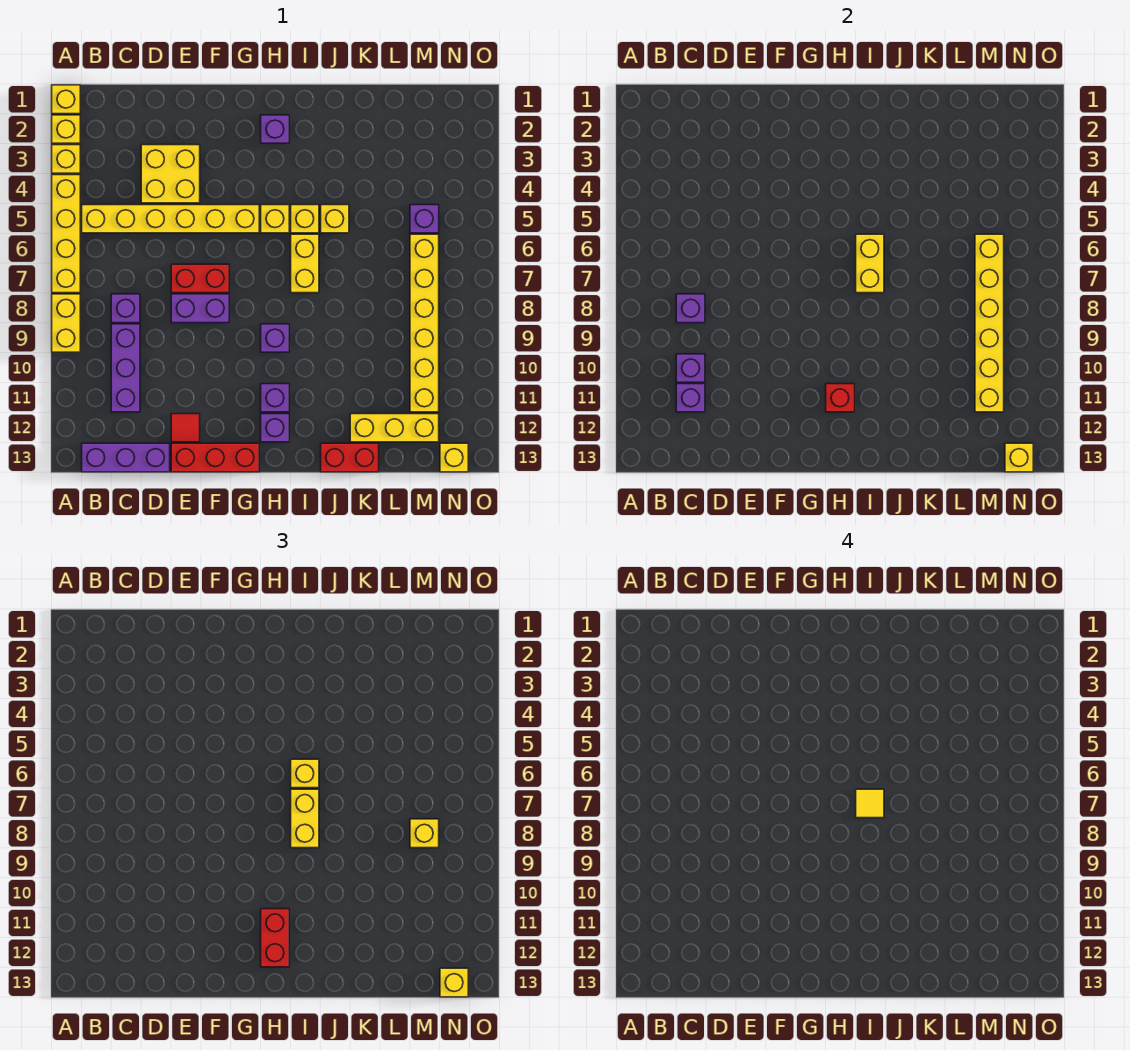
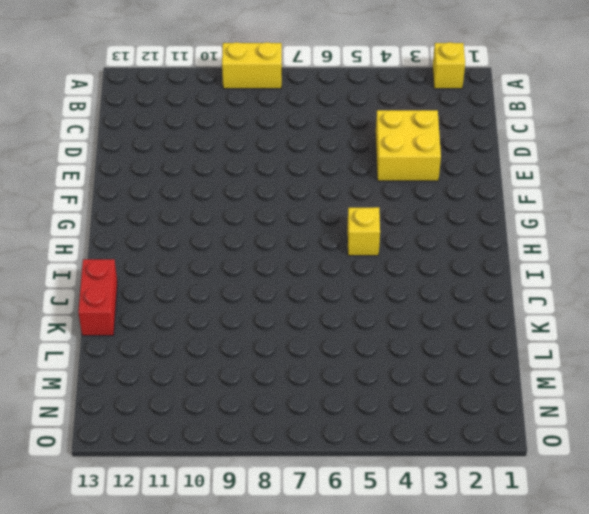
none -> yellow 1x1 brick [52,85,80,114]
none -> yellow 1x1 brick [52,145,80,173]
none -> yellow 1x4 brick [52,175,80,293]
none -> yellow 1x6 brick [82,205,259,233]

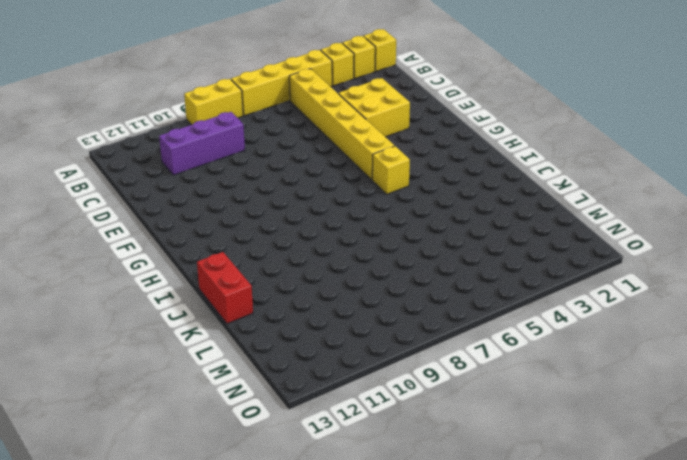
none -> purple 1x3 brick [82,443,170,472]
none -> purple 1x1 brick [111,294,140,323]
none -> red 1x2 brick [171,264,229,293]
none -> purple 1x2 brick [171,294,229,323]

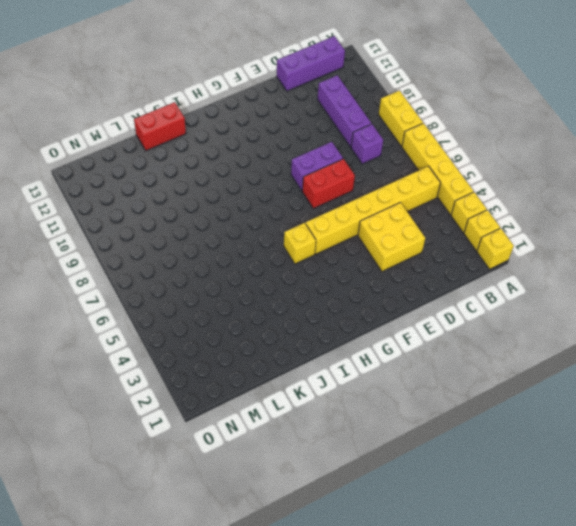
none -> red 1x1 tile [171,414,200,442]
none -> red 1x3 brick [171,443,259,472]
none -> purple 1x1 brick [261,115,289,143]
none -> purple 1x1 brick [261,324,289,352]

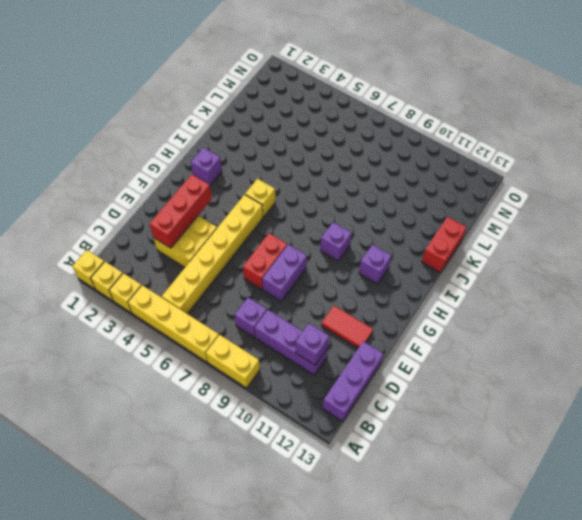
red 1x3 brick [149,175,212,248] -> red 1x3 brick moved to [171,443,259,472]
red 1x2 tile [321,306,373,348] -> red 1x1 tile [171,414,200,442]
none -> purple 1x1 brick [261,414,289,442]
none -> yellow 1x1 brick [291,205,319,233]
none -> yellow 1x2 brick [291,234,319,293]
none -> yellow 1x1 brick [321,205,349,233]

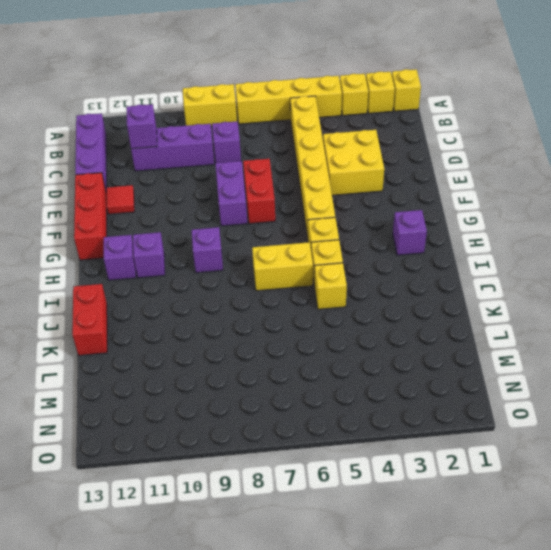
none -> yellow 1x3 brick [350,414,439,442]
none -> purple 1x1 brick [410,205,439,233]
none -> yellow 1x6 brick [410,234,439,412]
none -> yellow 1x1 brick [440,443,468,472]

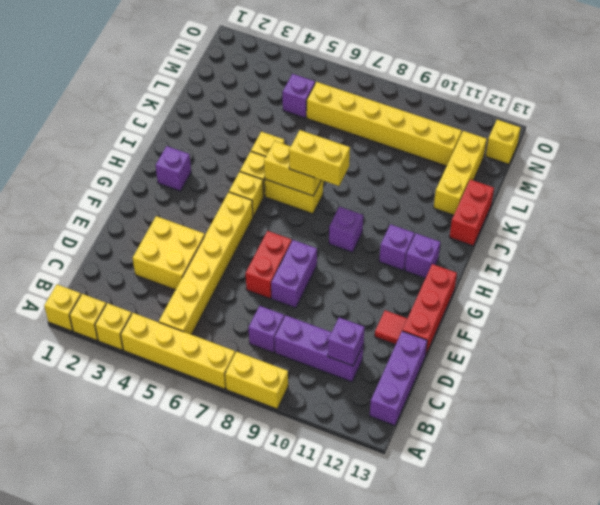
none -> purple 1x1 brick [676,294,705,323]
none -> purple 1x1 brick [676,354,705,382]
none -> red 1x1 brick [826,384,854,412]
none -> yellow 1x6 brick [975,234,1004,412]

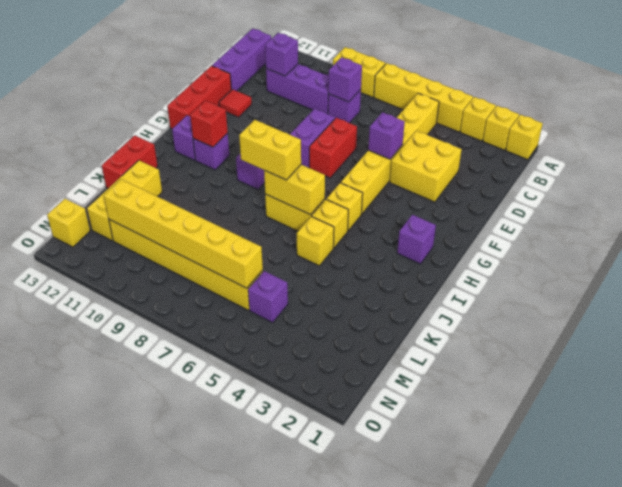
purple 1x1 brick [368,112,405,159] -> purple 1x1 brick moved to [676,354,705,382]
none -> yellow 1x1 brick [1005,443,1033,472]
none -> red 1x2 brick [261,909,289,967]
none -> yellow 1x1 brick [291,759,319,788]
none -> yellow 1x1 brick [410,819,439,848]

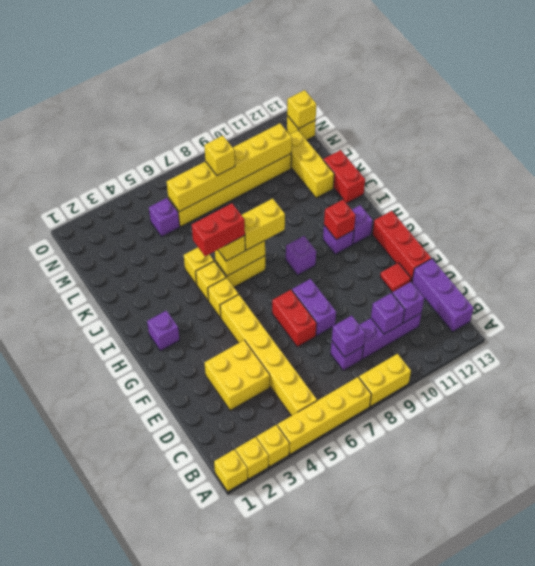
red 1x2 brick [192,203,245,256] -> red 1x2 brick moved to [261,909,289,967]
none -> yellow 1x1 brick [440,968,468,997]
none -> yellow 1x1 tile [856,789,884,818]

